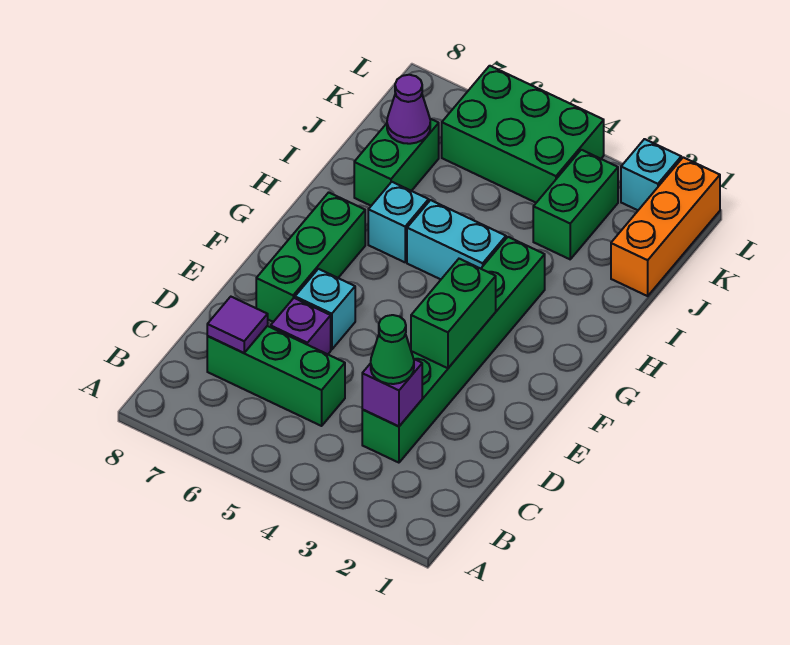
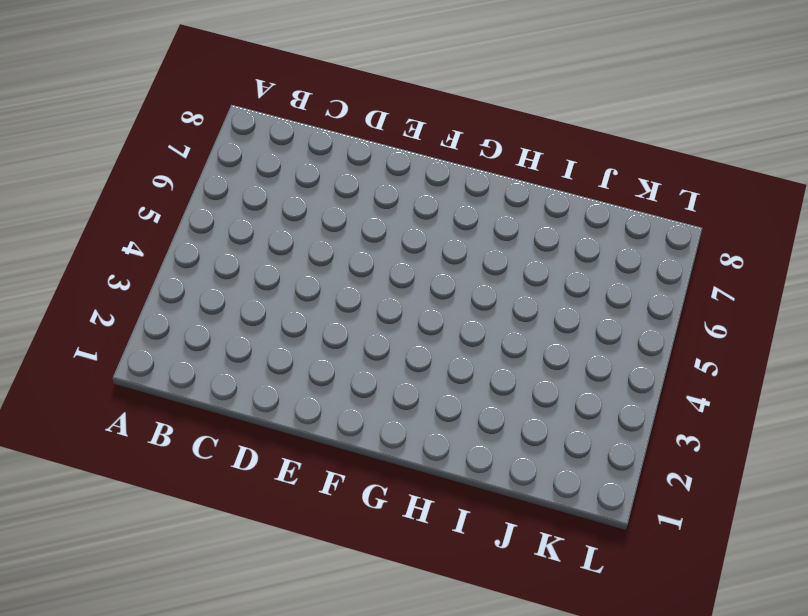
none -> green 1x6 brick [362,237,545,463]
none -> green 1x3 brick [207,326,345,426]
none -> purple 1x1 brick [271,298,331,354]

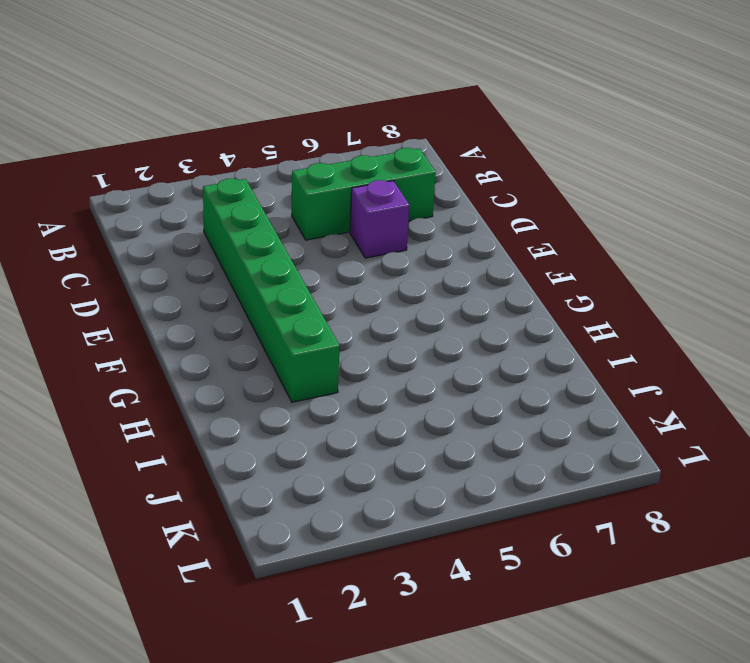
none -> cyan 1x1 brick [295,269,355,350]
none -> green 1x3 brick [256,192,365,322]
none -> cyan 1x2 brick [407,200,506,279]

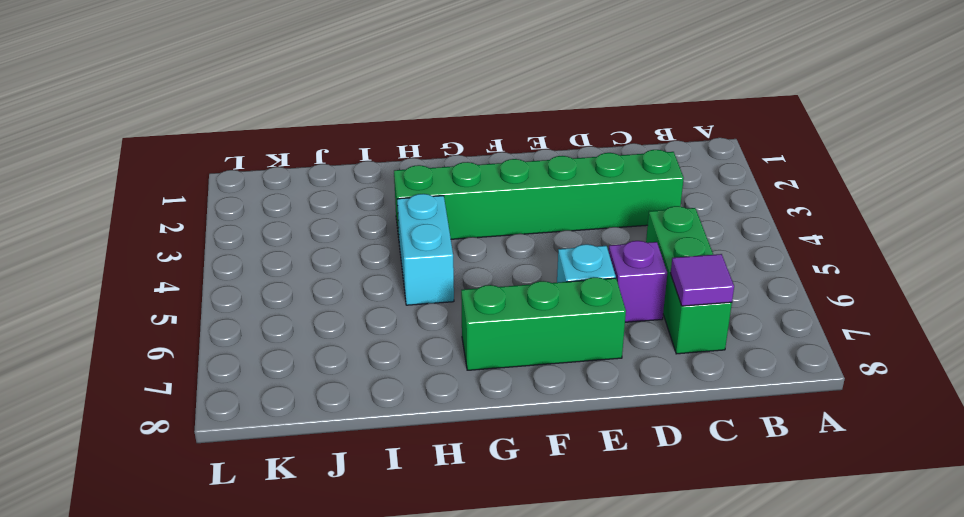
none -> cyan 1x1 brick [368,182,429,262]
none -> green 1x2 brick [354,119,439,206]
none -> orange 1x3 brick [611,157,720,296]

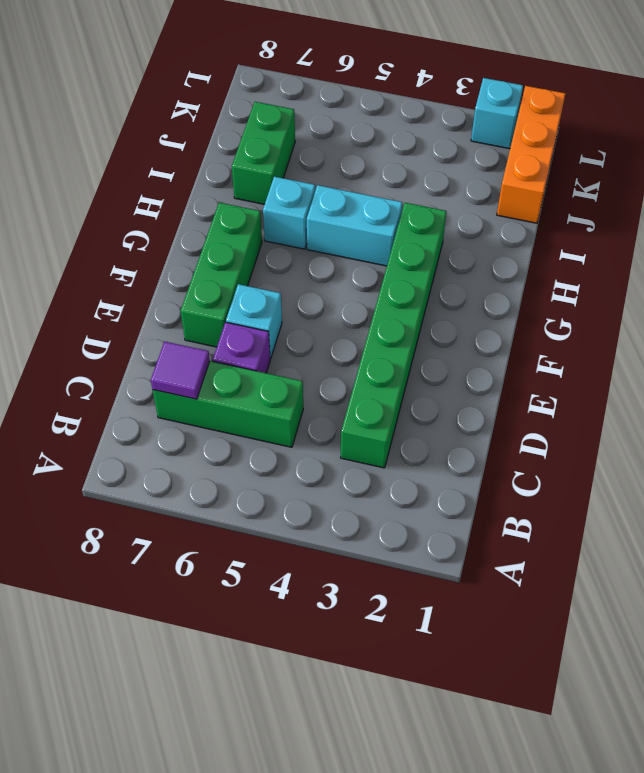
none -> green 1x2 brick [533,150,618,259]
none -> green 2x3 brick [442,66,604,203]
none -> purple 1x1 brick [362,359,422,426]

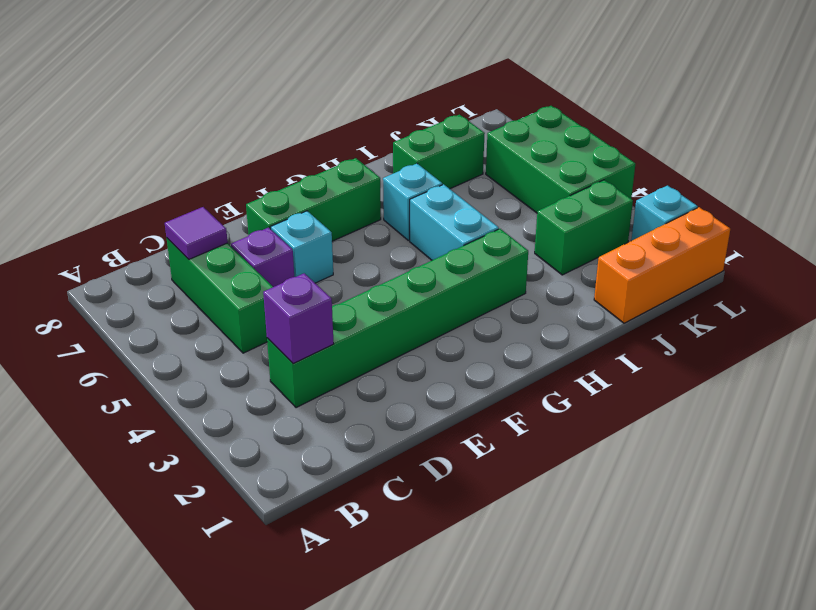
none -> green 1x2 brick [411,259,496,368]
none -> purple 1x1 cone [387,75,430,144]
none -> green 1x1 cone [371,315,414,384]

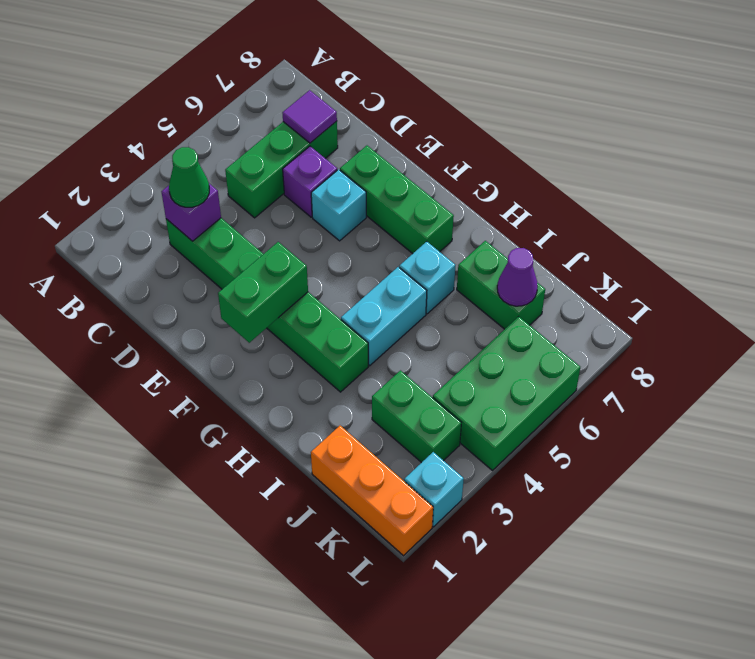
green 1x2 brick [218,242,308,343] -> green 1x2 brick turned to [411,259,496,368]

